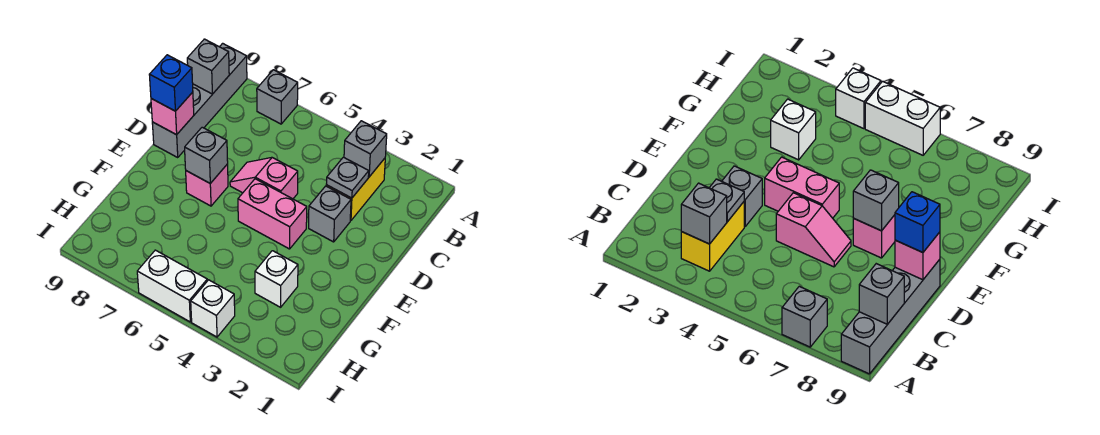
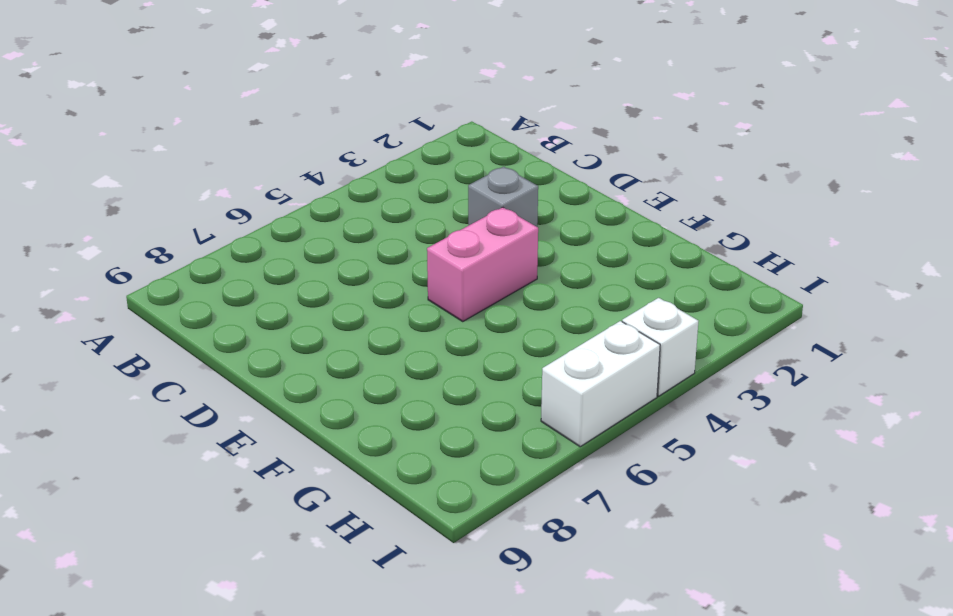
none -> grey 1x1 brick [257,70,298,124]
none -> grey 1x4 brick [152,43,247,157]
none -> yellow 1x2 brick [326,158,385,221]

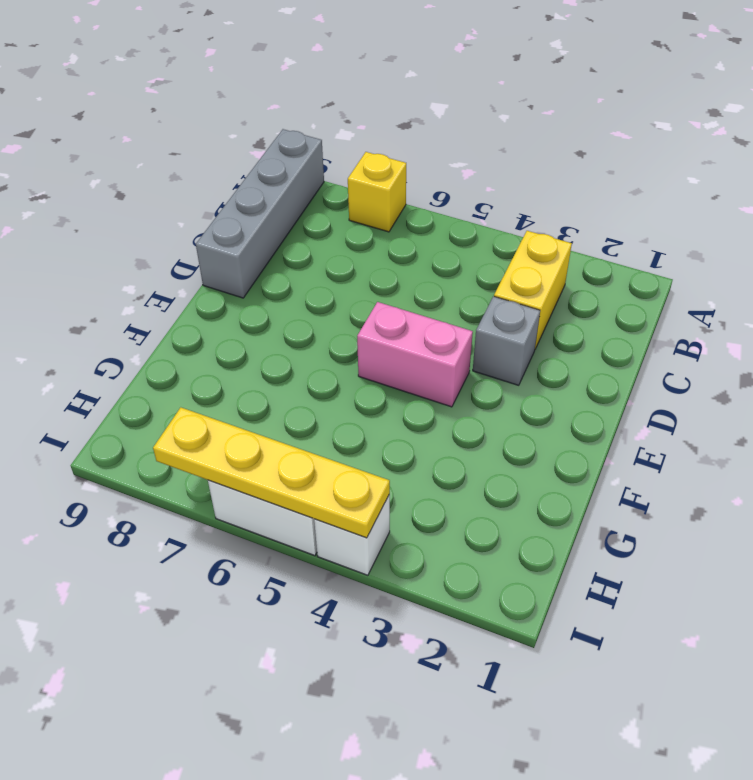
yellow 1x1 brick [348,152,406,232] -> grey 1x1 brick [257,70,298,124]
yellow 1x4 plate [153,407,390,538] -> none
none -> pink 1x2 slope [230,157,298,199]
none -> pink 1x1 brick [186,164,228,206]
none -> white 1x1 brick [255,251,298,307]

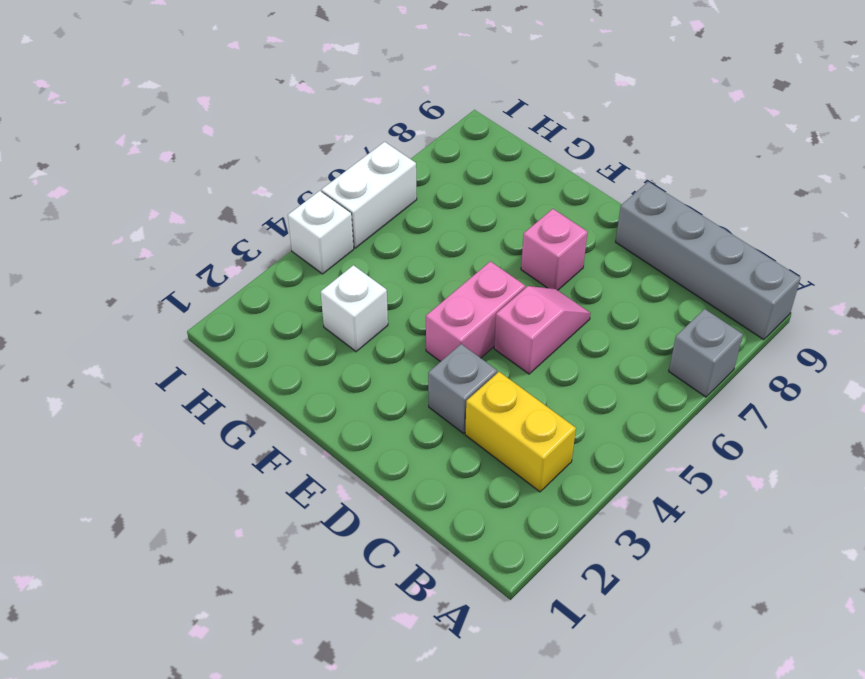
none -> grey 1x1 brick [344,121,387,177]
none -> grey 1x1 brick [187,39,229,94]
none -> grey 1x1 plate [326,157,369,198]

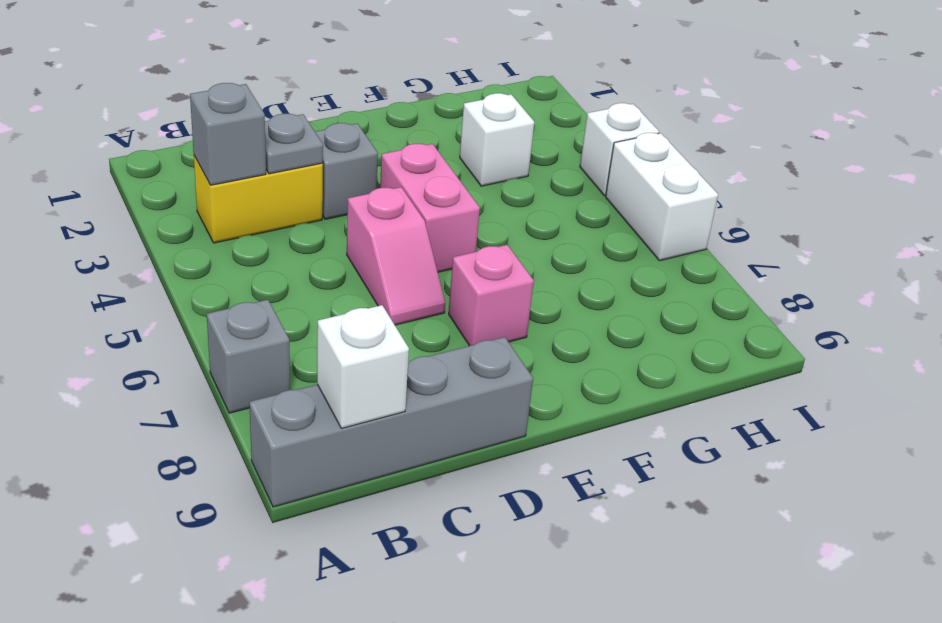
white 1x1 brick [317,305,409,428] -> grey 1x1 brick [187,39,229,94]
none -> pink 1x1 brick [151,92,194,135]
none -> grey 1x1 brick [185,127,228,183]
none -> blue 1x1 brick [149,55,193,111]

